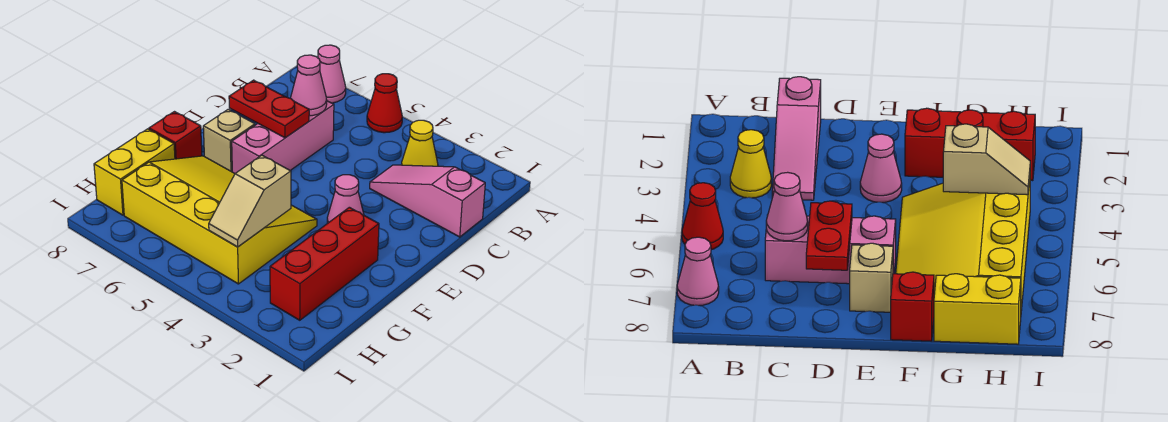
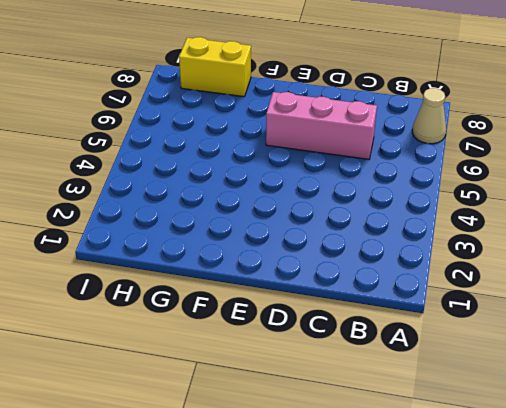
tan 1x1 cone [412,88,446,144] -> pink 1x1 cone [318,45,346,103]
none -> red 1x1 cone [367,74,402,133]
none -> yellow 1x1 cone [402,120,438,166]
none -> pink 1x3 slope [370,165,485,237]

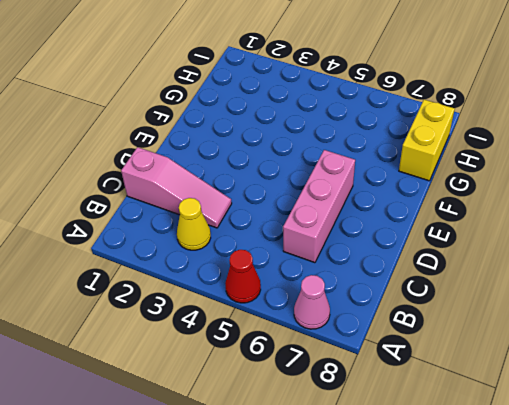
none -> pink 1x1 cone [327,175,364,223]
none -> tan 1x1 brick [203,109,255,172]
none -> red 1x3 brick [270,207,379,320]

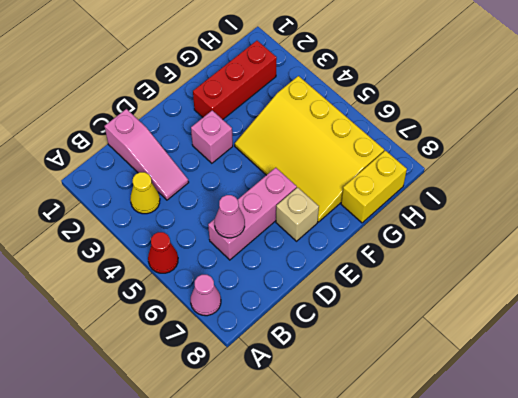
pink 1x1 brick [191,110,233,163] -> pink 1x1 cone [327,175,364,223]
none -> red 1x1 brick [149,112,202,159]
none -> red 1x2 plate [229,80,309,138]
none -> tan 1x2 slope [209,155,291,247]

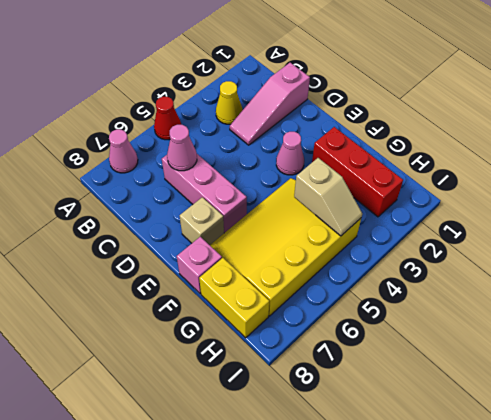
pink 1x1 brick [177,237,222,294] -> red 1x1 brick [149,112,202,159]
none -> red 1x2 plate [229,80,309,138]

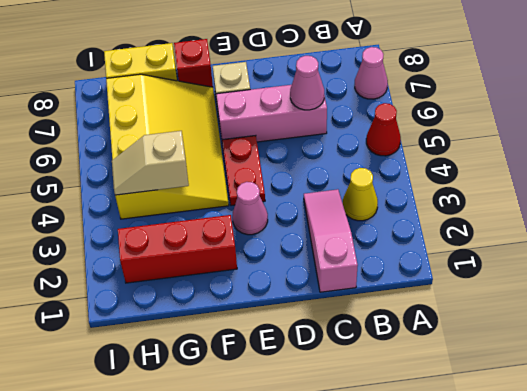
red 1x2 plate [222,136,265,206] -> red 1x2 plate moved to [229,80,309,138]

